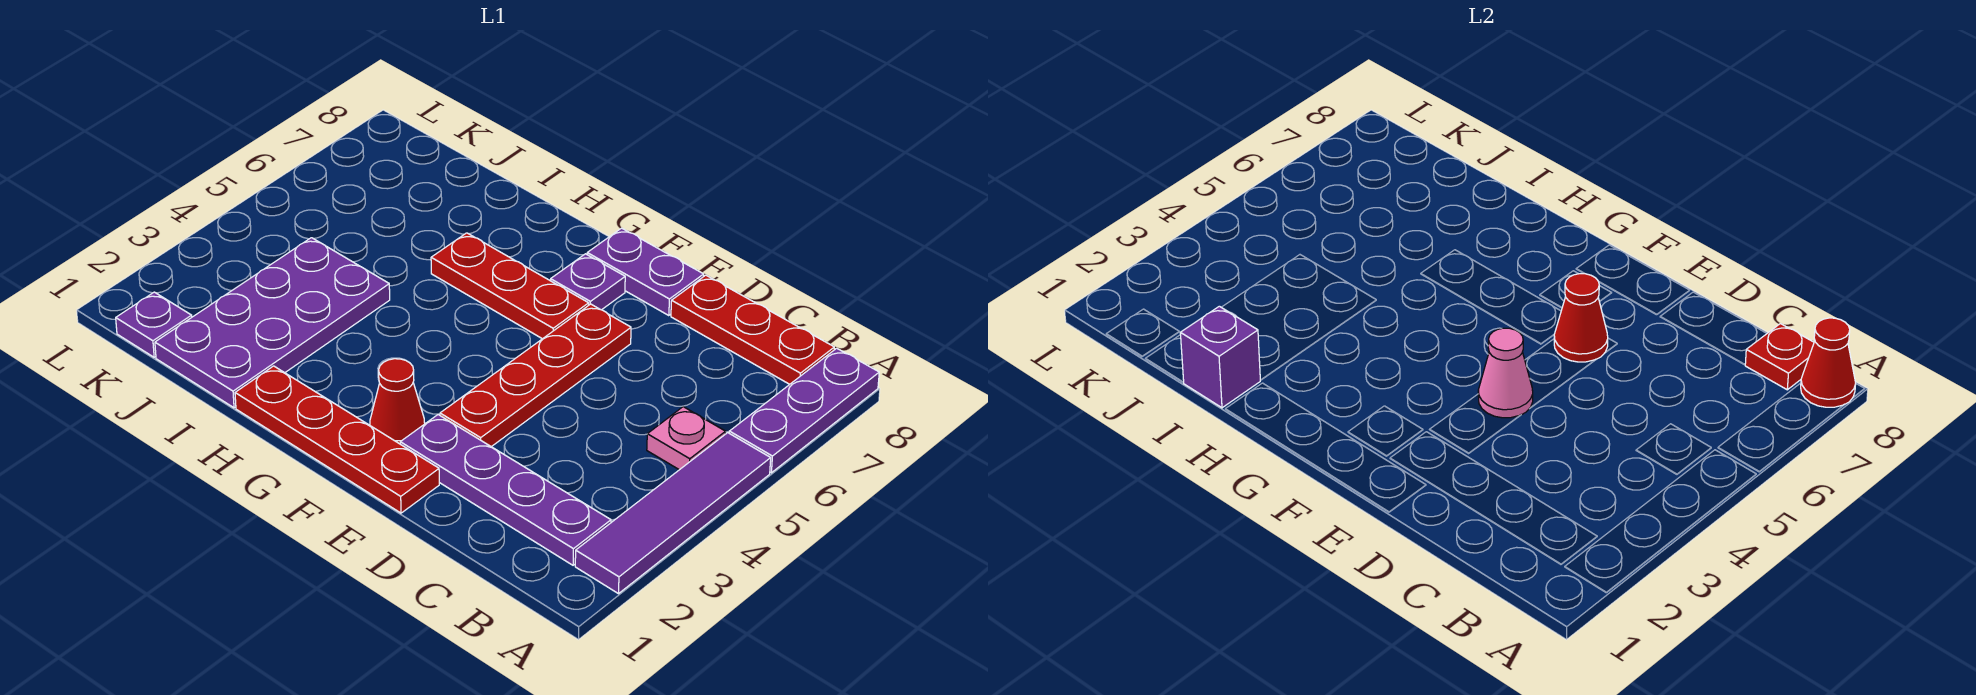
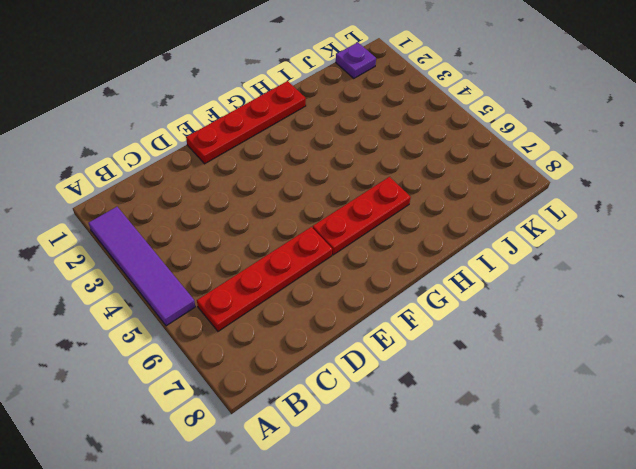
red 1x4 plate [197,227,332,331] -> red 1x4 plate turned to [440,304,631,447]
none -> purple 1x3 plate [729,348,879,473]
none -> purple 1x4 plate [400,415,611,565]
none -> pink 1x1 plate [647,407,725,470]

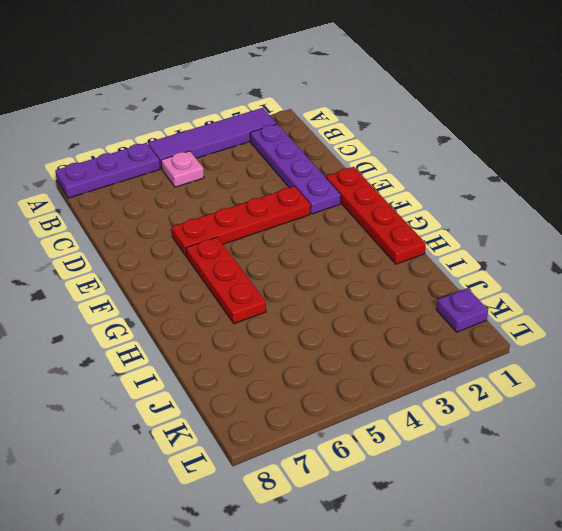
none -> red 1x3 plate [671,275,834,384]
none -> purple 1x2 plate [587,228,704,316]
none -> red 1x1 cone [370,359,425,444]

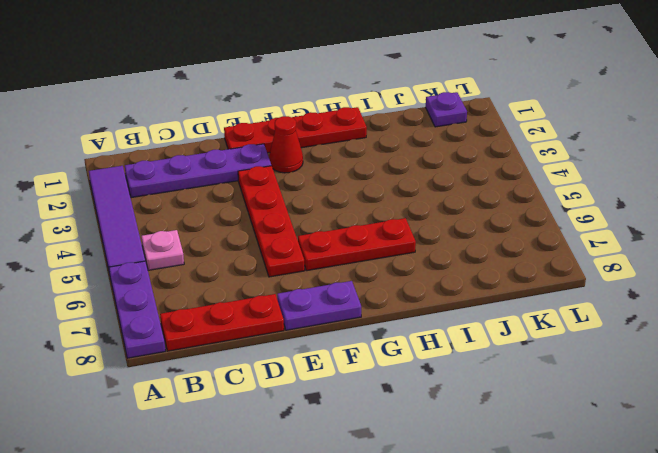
none -> purple 1x1 plate [551,254,625,310]
none -> purple 2x4 plate [155,238,390,408]
none -> red 1x1 cone [1801,318,1856,407]

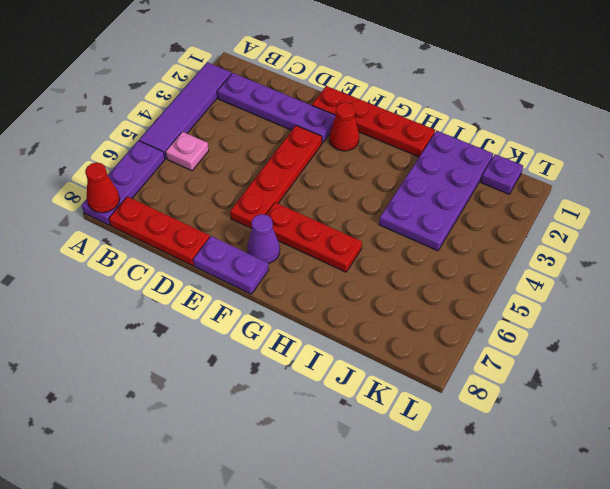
purple 1x1 cone [247,214,280,263] -> purple 1x1 plate [551,254,625,310]
none -> red 1x1 plate [1745,324,1814,390]
none -> pink 1x1 cone [1478,328,1533,418]
none -> red 1x1 cone [1554,274,1608,362]

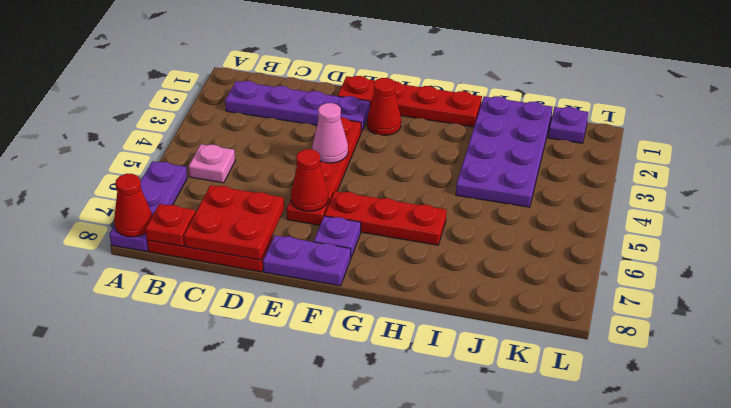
red 2x2 plate [184,185,284,260] -> none
none -> purple 1x4 tile [575,433,771,594]
none -> purple 1x1 brick [1180,306,1260,408]

